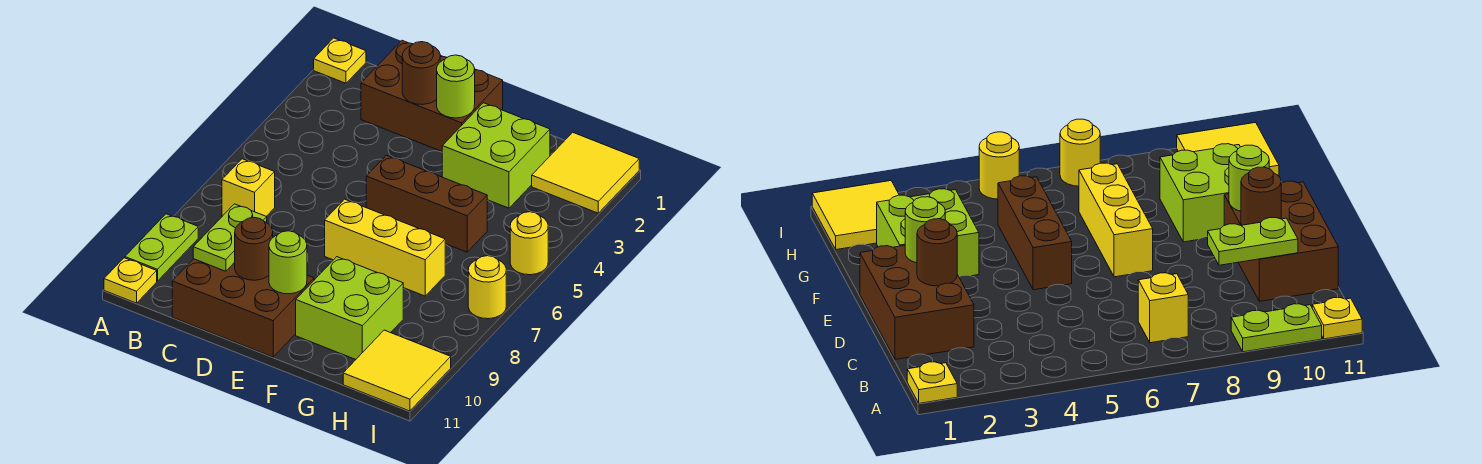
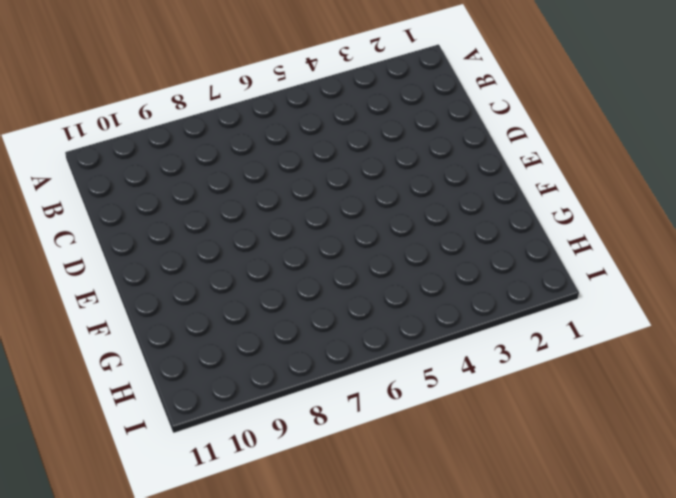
none -> yellow 1x1 plate [314,38,366,83]
none -> lime 1x2 plate [125,214,198,281]
none -> yellow 1x1 plate [104,258,157,303]

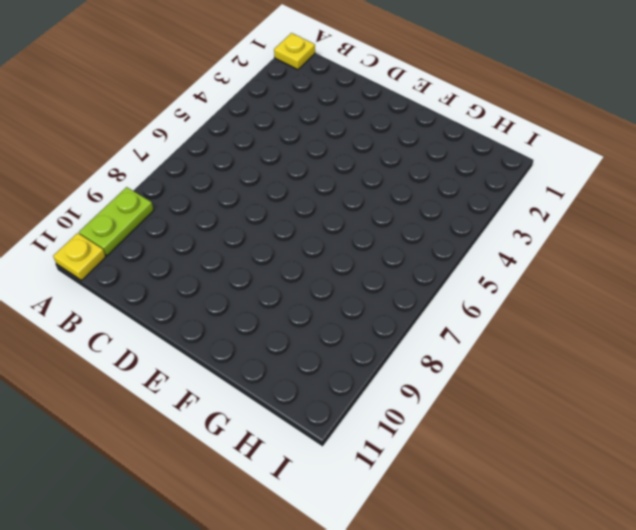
none -> yellow 1x1 brick [222,159,275,216]
none -> brown 2x3 brick [361,41,503,151]
none -> brown 2x3 brick [172,259,314,357]

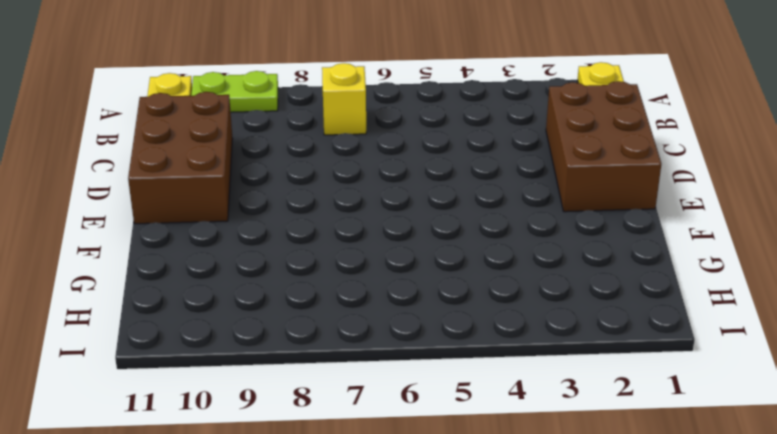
none -> brown 1x3 brick [366,155,487,252]
none -> yellow 1x3 brick [325,199,445,296]
none -> lime 2x2 brick [442,103,550,208]

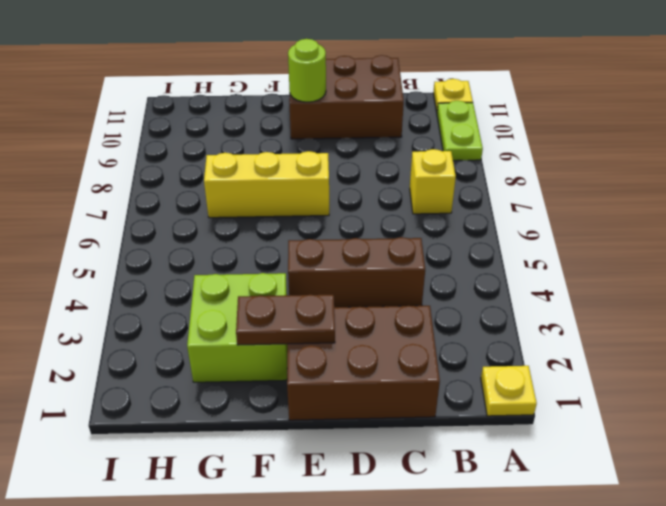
brown 1x3 brick [288,237,425,307] -> brown 1x3 brick moved to [366,155,487,252]
brown 1x2 plate [236,294,335,345] -> lime 1x1 round brick [437,55,475,118]
none -> lime 2x2 brick [296,257,403,359]
none -> yellow 2x2 tile [532,132,639,213]
none -> yellow 2x2 tile [343,330,451,411]

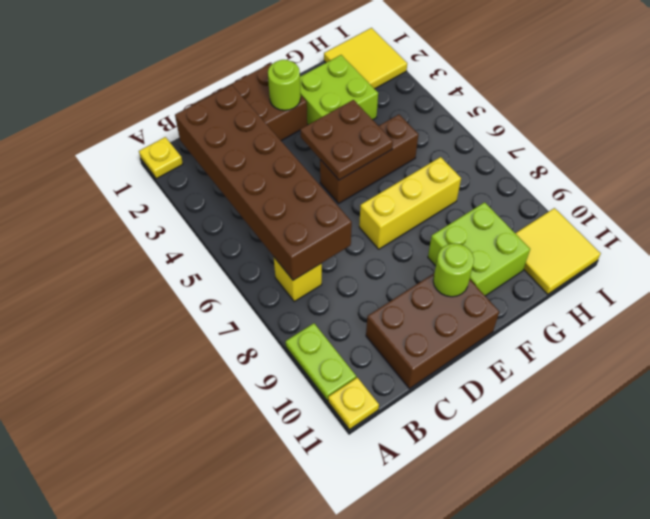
brown 2x6 brick [175,85,352,280] -> none
brown 2x2 plate [300,100,393,180] -> none
none -> yellow 1x1 round brick [510,212,548,275]
none -> yellow 1x1 round brick [468,256,506,319]
none -> lime 1x2 plate [193,204,267,271]

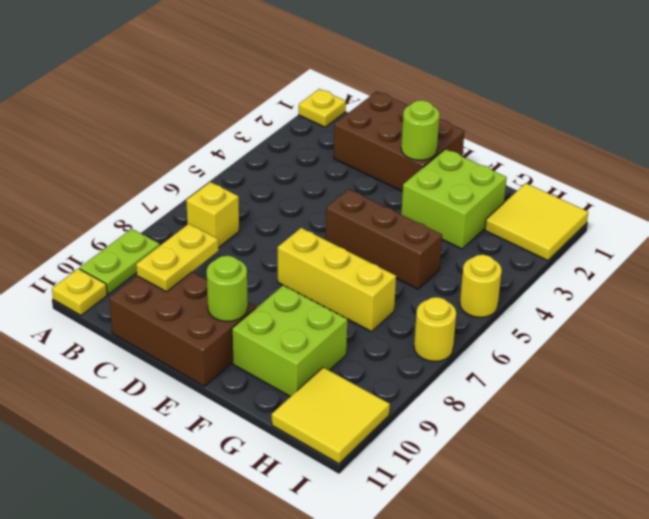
yellow 1x2 plate [136,224,218,292] -> lime 1x2 plate [193,204,267,271]
none -> brown 1x1 round brick [402,42,440,105]
none -> brown 1x1 round brick [235,218,273,280]

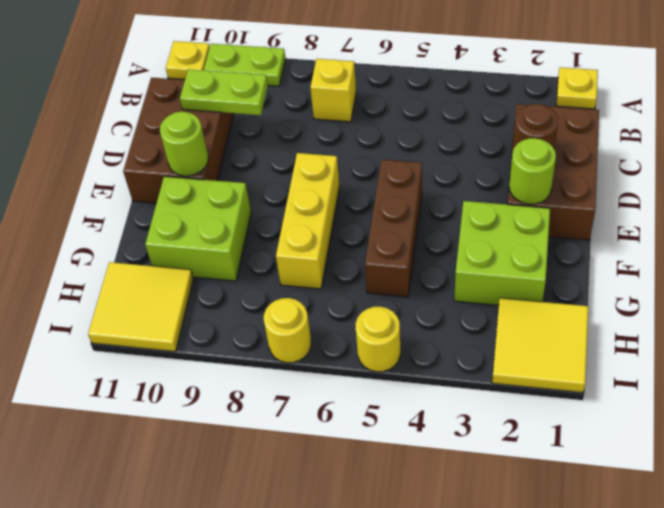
none -> brown 1x1 round brick [235,218,273,280]

